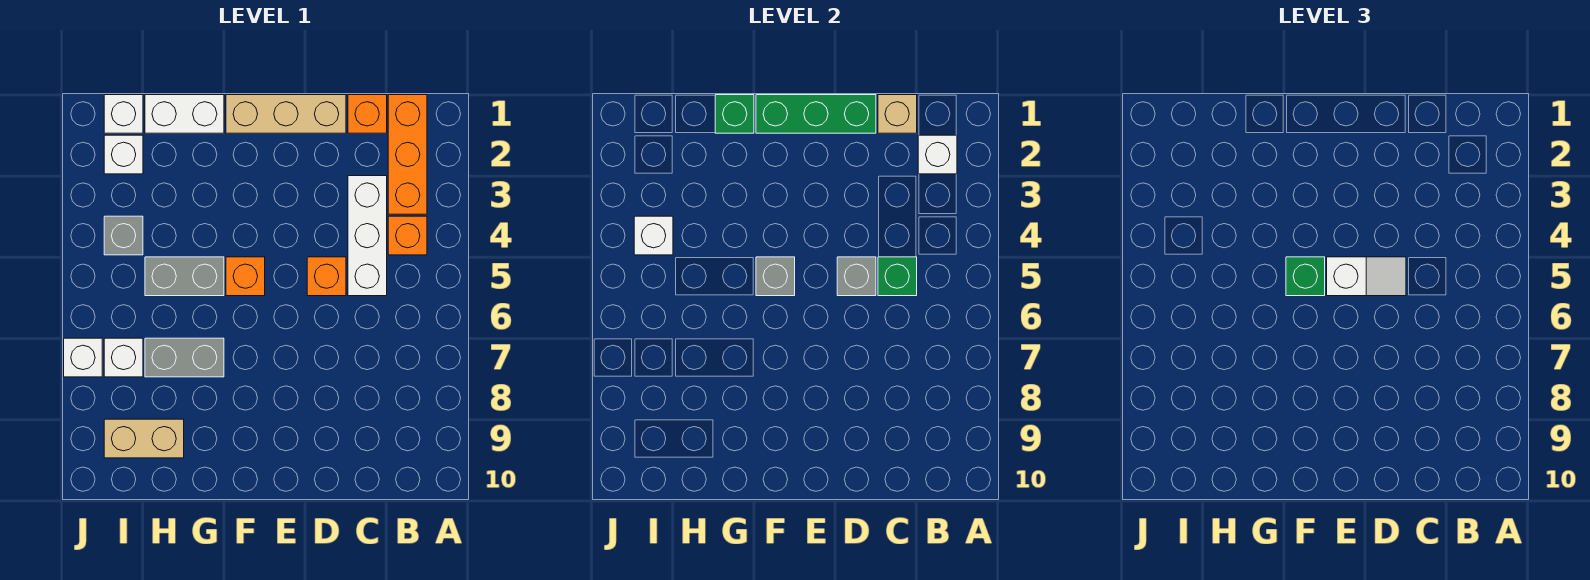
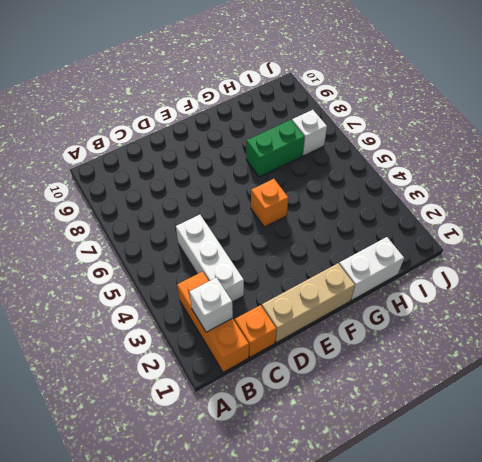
green 1x2 brick [246,120,305,177] -> grey 1x2 brick [145,338,224,377]
none -> orange 1x1 brick [388,216,427,255]
none -> orange 1x1 brick [307,257,346,296]
none -> grey 1x2 brick [145,257,224,296]

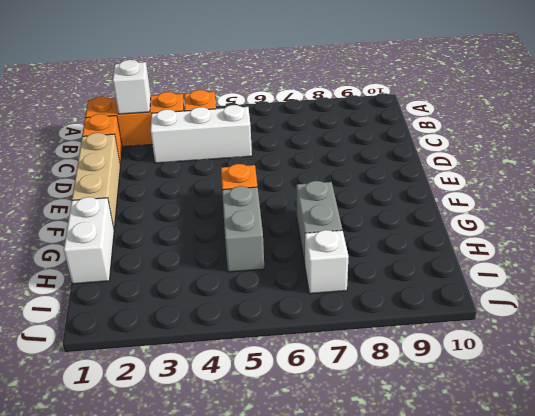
none -> orange 1x1 brick [307,257,346,296]
none -> tan 1x2 brick [104,419,184,458]
none -> white 1x1 brick [104,95,143,133]

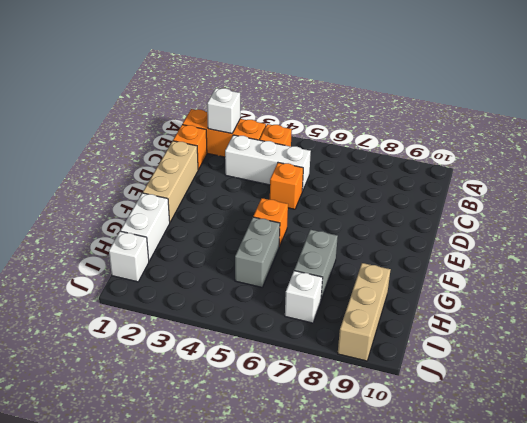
tan 1x3 brick [338,263,391,361] -> tan 1x2 brick [104,419,184,458]
none -> white 1x1 brick [104,135,143,174]
none -> grey 1x1 brick [104,216,143,255]
none -> white 1x1 brick [64,338,102,377]

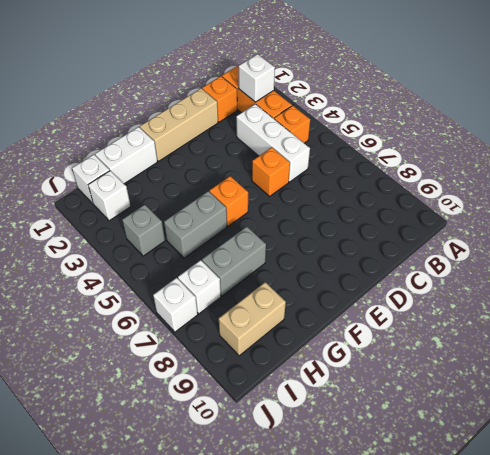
none -> tan 1x1 brick [878,95,917,133]
none -> green 1x1 brick [878,257,917,296]
none -> green 1x3 brick [756,95,876,133]

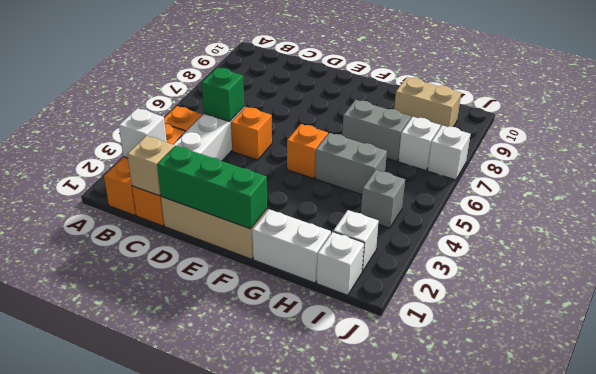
none -> grey 1x1 brick [837,257,876,296]
none -> grey 1x1 brick [756,257,795,296]
none -> green 1x1 brick [715,95,754,133]

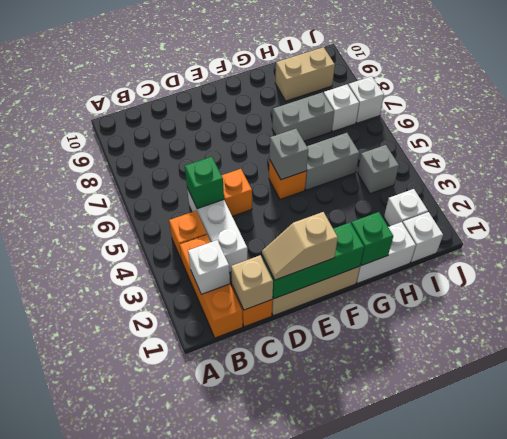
tan 1x2 slope [262,212,338,280] -> none
none -> grey 1x1 brick [837,257,876,296]
none -> white 1x1 brick [634,216,673,255]
none -> white 1x2 slope [1327,257,1406,296]

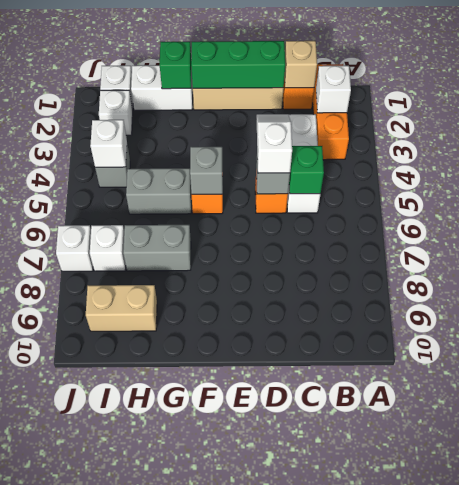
white 1x2 slope [256,114,292,173] -> white 1x2 slope turned to [1327,257,1406,296]
none -> orange 1x1 brick [388,216,427,255]
none -> green 1x1 brick [1286,257,1325,296]

